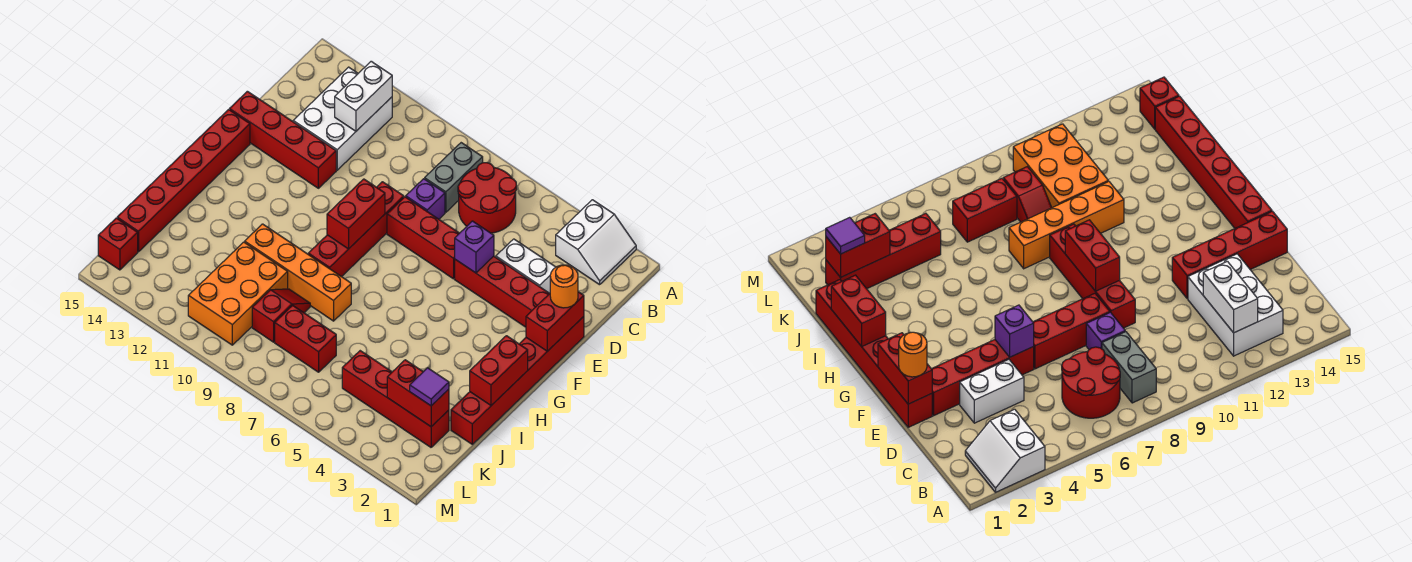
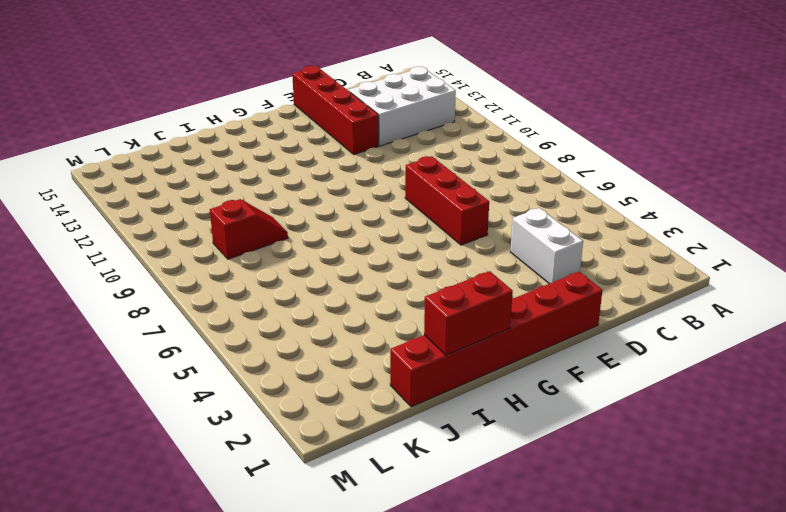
none -> white 2x2 slope [556,200,636,285]
none -> red 2x2 round brick [458,163,517,233]
none -> grey 1x2 brick [425,143,483,212]

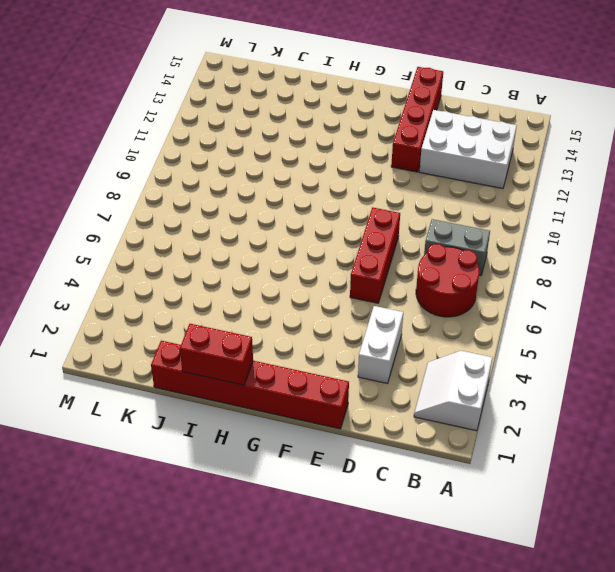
white 2x2 slope [414,351,492,431] -> white 2x2 slope turned to [556,200,636,285]
none -> purple 1x1 brick [406,179,445,219]
none -> red 1x4 brick [455,256,550,327]
none -> red 1x4 brick [308,182,404,277]

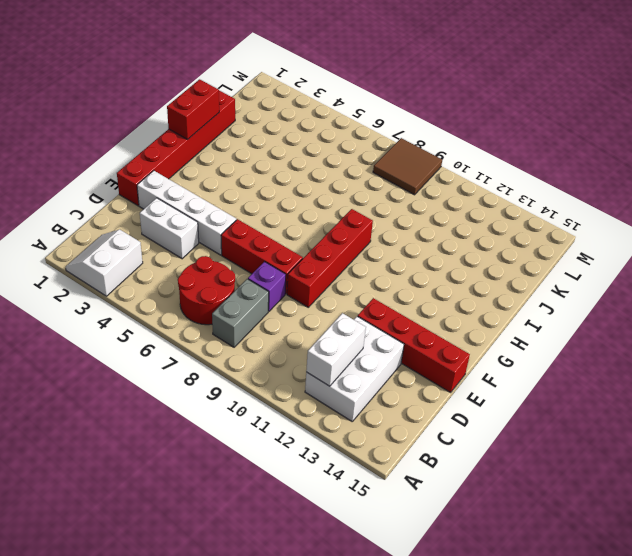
white 1x4 brick [137,171,236,255] -> red 1x4 brick [455,256,550,327]
brown 2x2 tile [373,138,442,195] -> none
none -> red 1x6 brick [117,109,250,252]
none -> orange 1x4 brick [245,224,351,321]
none -> red 1x2 slope [252,289,310,342]

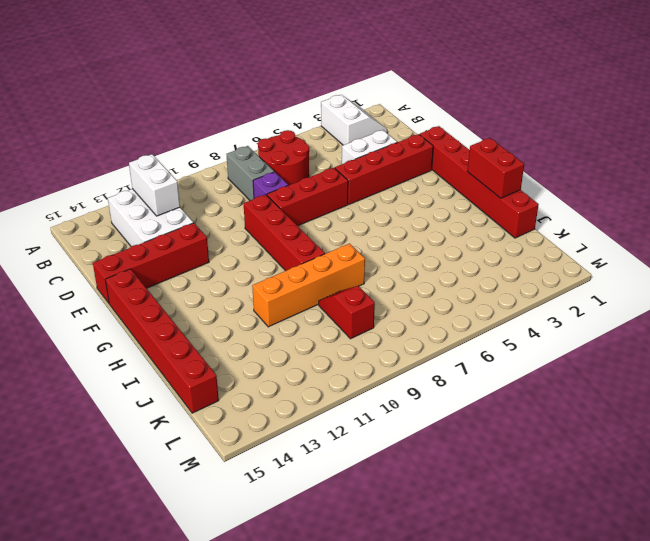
none -> orange 2x3 brick [188,242,288,345]
none -> red 1x4 brick [342,351,449,447]
none -> red 1x2 brick [275,305,336,372]

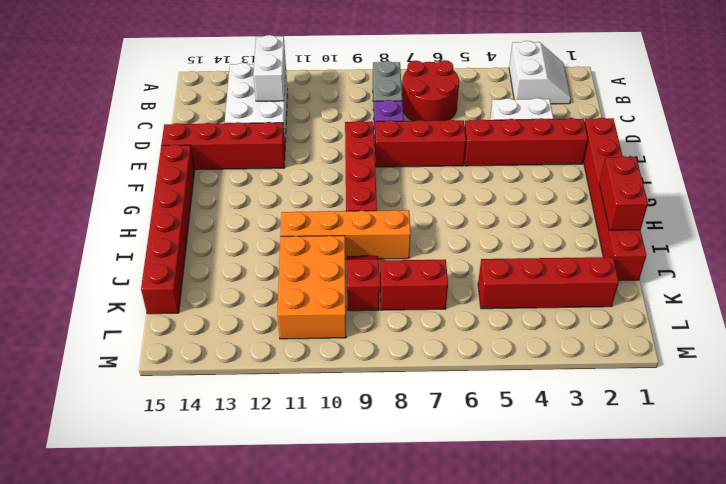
none -> red 1x1 brick [98,218,138,270]
none -> red 1x2 brick [526,292,584,351]
none -> purple 1x1 brick [455,221,494,273]

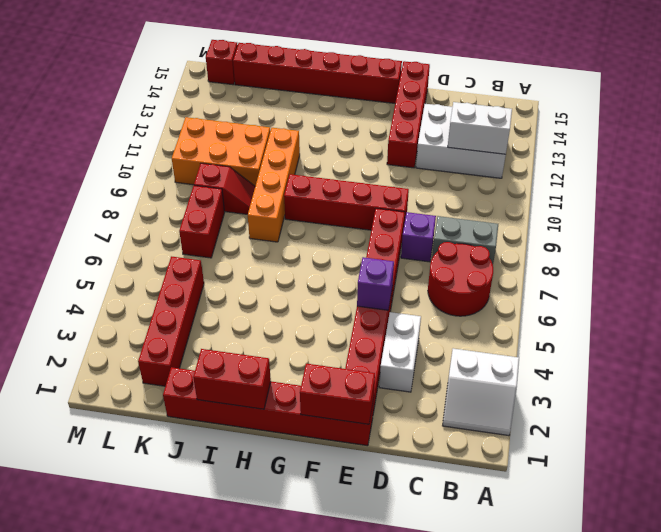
none -> red 1x2 brick [327,179,385,249]
none -> red 1x2 brick [387,360,449,427]
none -> orange 1x1 round brick [550,265,578,308]

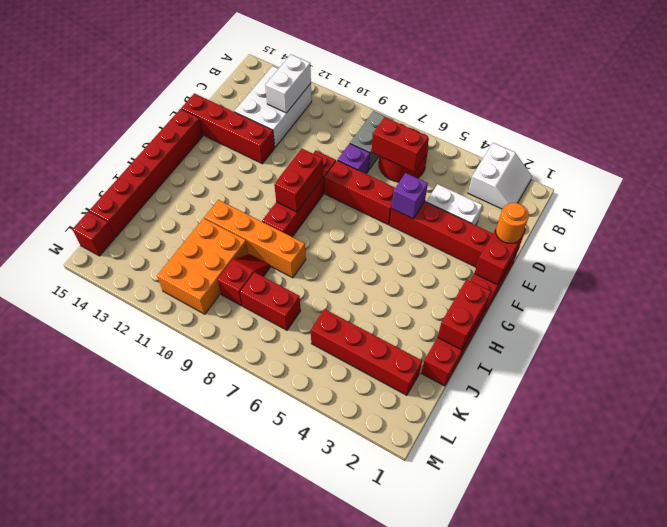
red 1x2 brick [372,117,428,172] -> red 1x2 brick moved to [387,360,449,427]
none -> purple 1x1 tile [410,368,449,406]

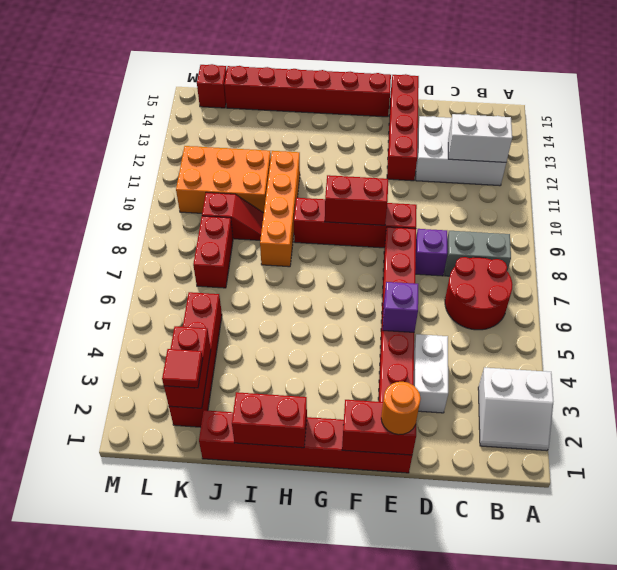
red 1x1 tile [162,349,203,388] -> purple 1x1 tile [410,368,449,406]

